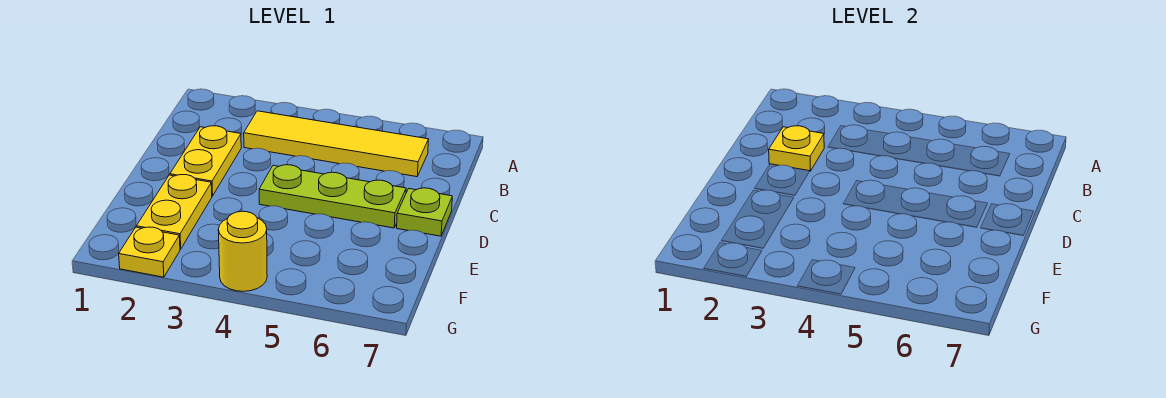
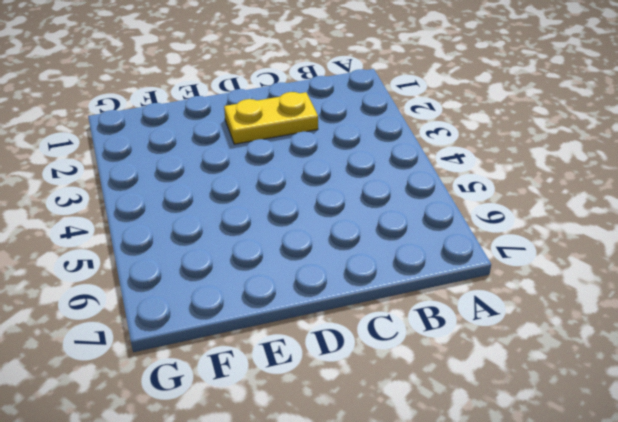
none -> yellow 1x4 tile [244,111,429,177]
none -> lime 1x3 plate [259,165,406,228]

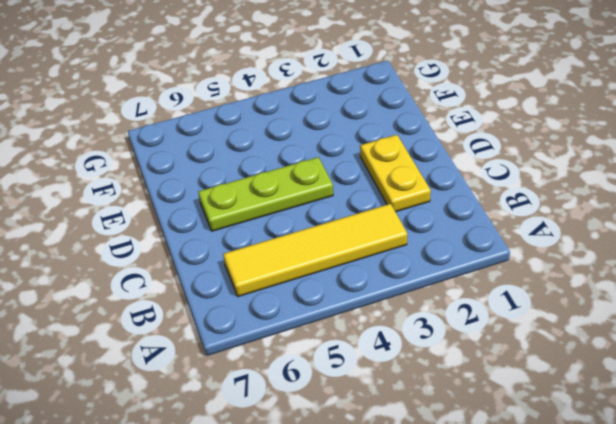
none -> lime 1x1 plate [397,188,452,236]
none -> yellow 1x2 plate [136,175,212,249]

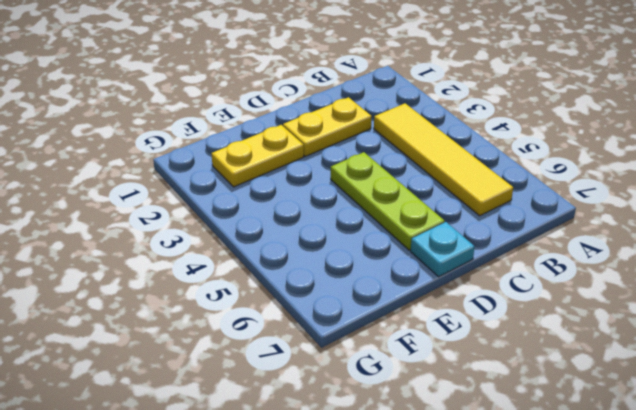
cyan 1x1 plate [411,222,475,277] -> lime 1x1 plate [397,188,452,236]
none -> yellow 1x1 plate [119,227,180,277]
none -> yellow 1x1 round brick [218,211,267,291]

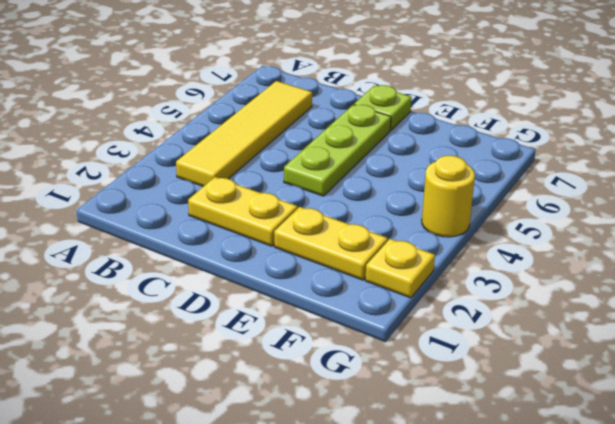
none -> yellow 1x1 plate [769,126,824,171]

